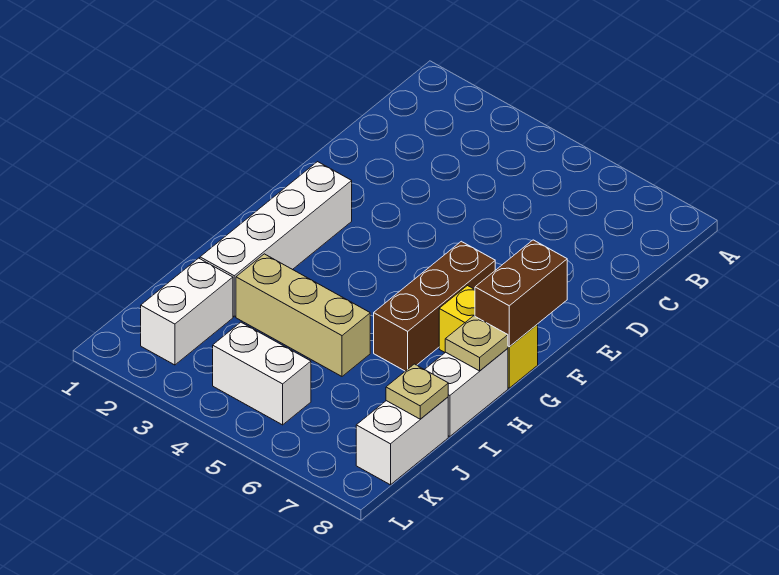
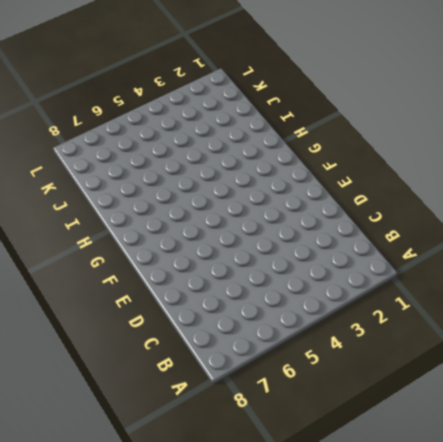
none -> white 1x4 brick [200,162,352,317]
none -> brown 1x3 brick [374,241,495,371]

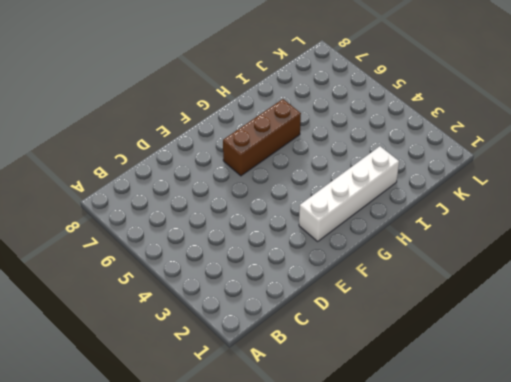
none -> yellow 1x2 brick [439,286,538,388]
none -> white 1x2 brick [424,348,508,436]

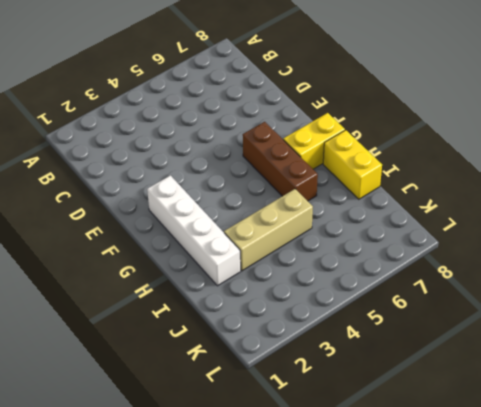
yellow 1x2 brick [323,130,382,199] -> white 1x2 brick [424,348,508,436]
none -> white 1x2 brick [141,258,233,365]
none -> white 1x2 brick [356,397,448,485]

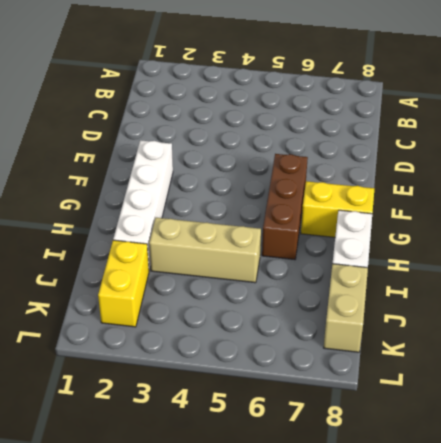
yellow 1x2 brick [98,240,149,327] -> white 1x2 brick [141,258,233,365]
tan 1x2 brick [324,264,368,352] -> white 1x2 brick [356,397,448,485]
none -> white 1x2 brick [213,322,311,425]
none -> brown 1x2 brick [475,240,567,347]

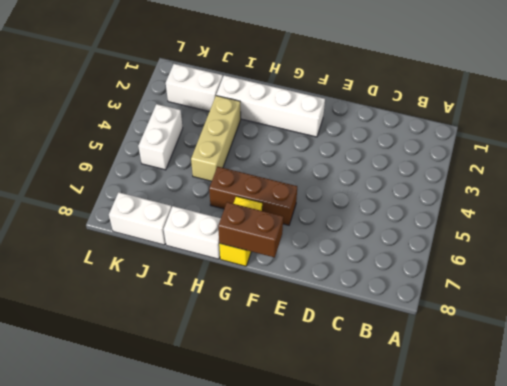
none -> tan 1x1 plate [445,316,508,371]
none -> tan 1x1 plate [386,364,448,419]

